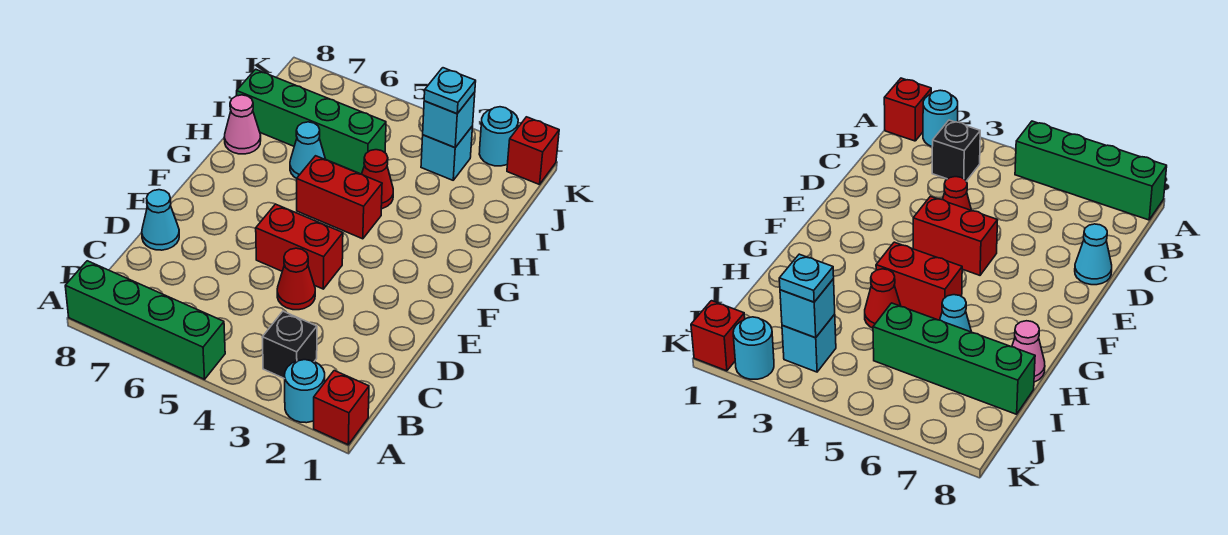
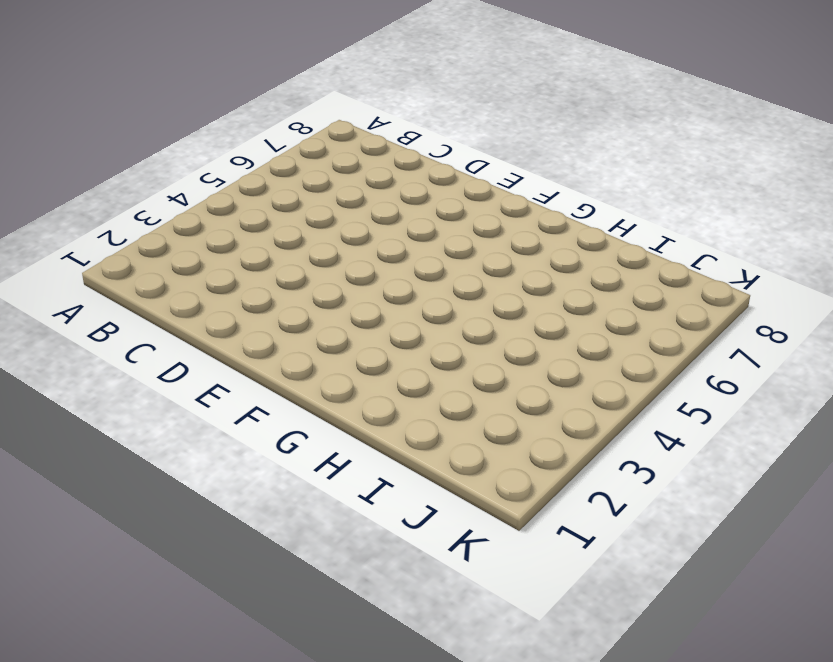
none -> red 1x1 brick [314,371,369,445]
none -> cyan 1x1 round brick [285,360,325,423]
none -> green 1x4 brick [65,261,225,379]

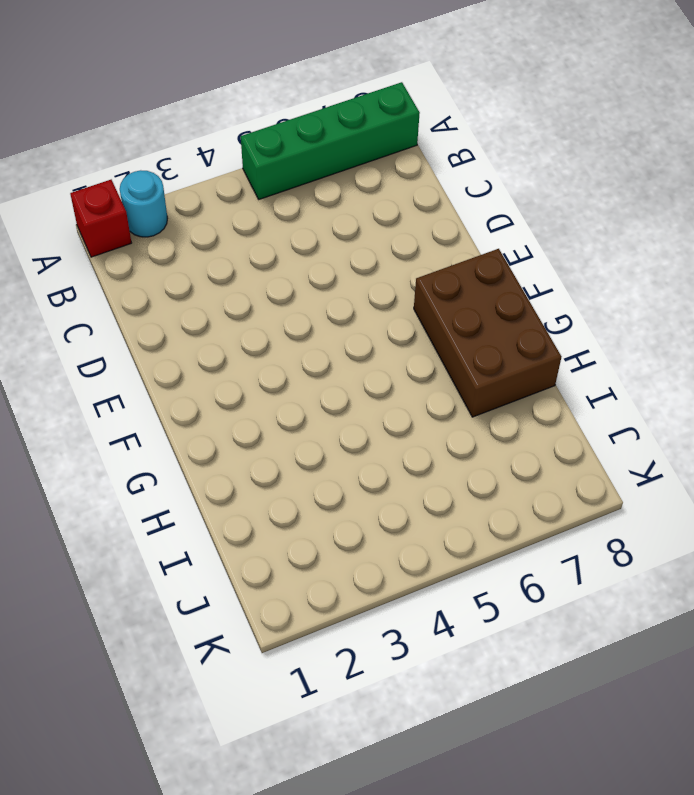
brown 2x3 brick [414,249,561,417] -> pink 1x1 cone [224,95,261,154]
none -> black 1x1 brick [262,311,317,379]
none -> red 1x1 cone [277,248,315,310]
none -> cyan 1x1 cone [142,190,179,250]

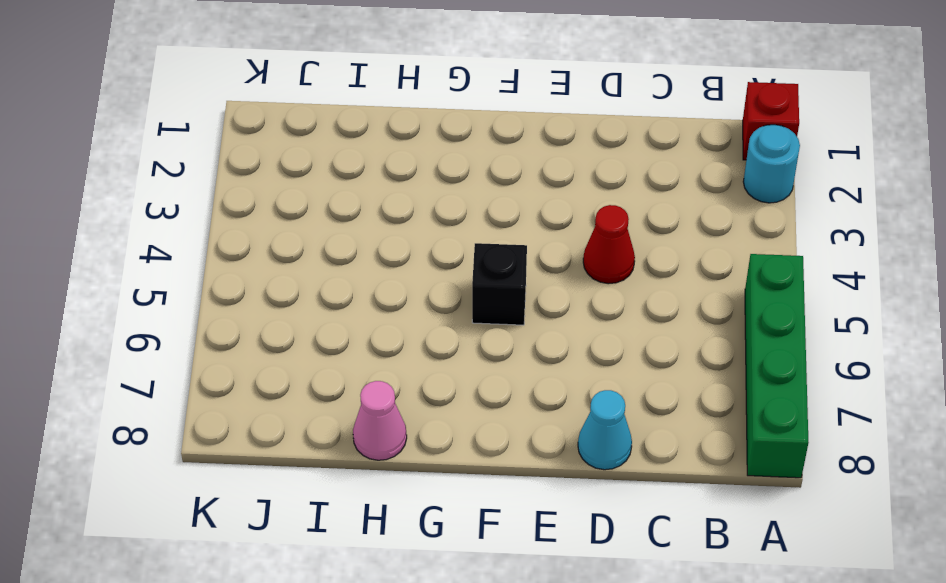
black 1x1 brick [472,243,527,325] -> black 1x1 brick moved to [262,311,317,379]
none -> red 1x2 brick [256,204,343,289]
none -> red 1x2 brick [297,156,382,239]
none -> red 1x1 cone [362,150,393,209]

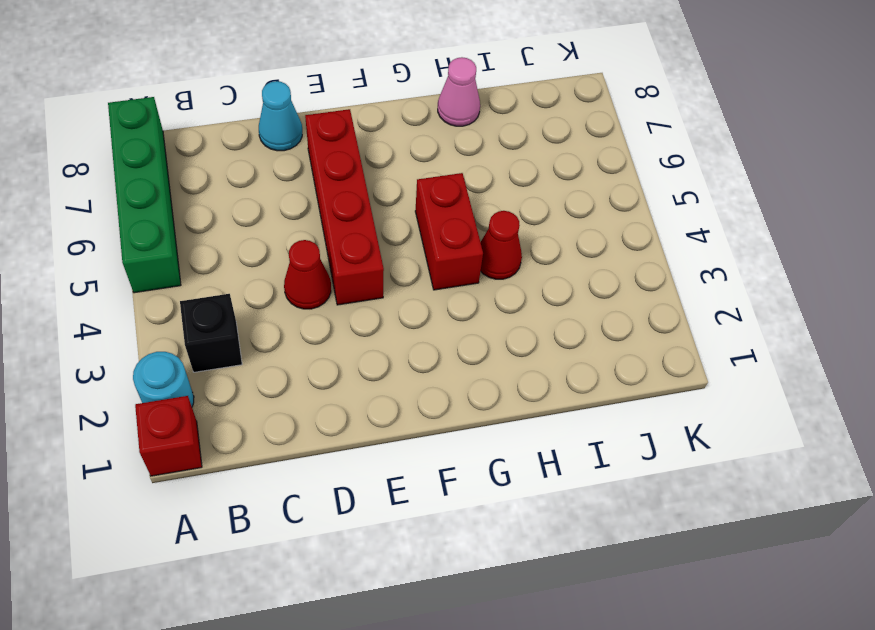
red 1x4 brick [305,109,384,305] -> red 1x2 brick [256,204,343,289]
none -> cyan 1x1 cone [290,122,326,178]
none -> green 1x4 brick [237,69,386,174]
none -> cyan 1x1 brick [421,126,473,180]

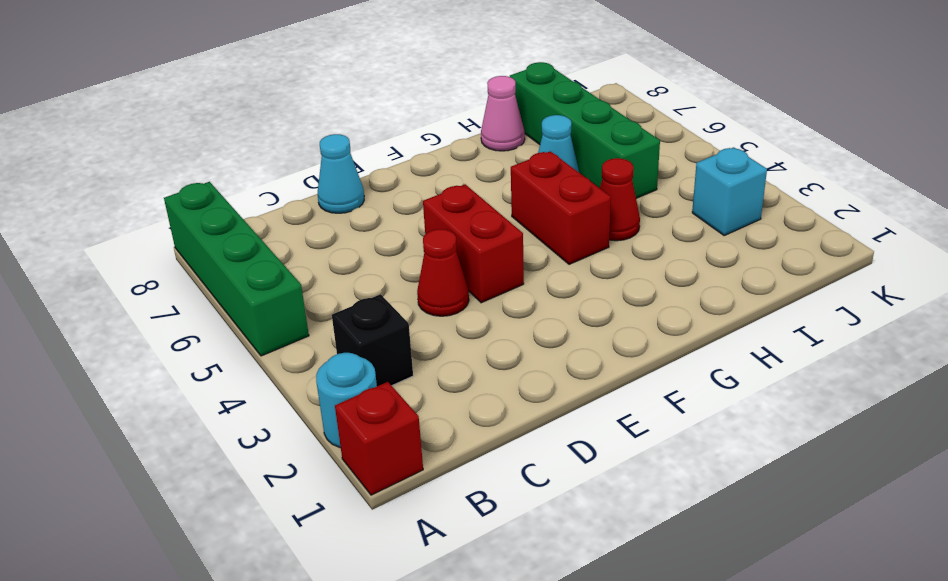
none -> red 1x1 brick [507,117,559,185]
none -> cyan 1x1 round brick [479,107,518,166]
none -> cyan 1x1 brick [423,92,475,148]

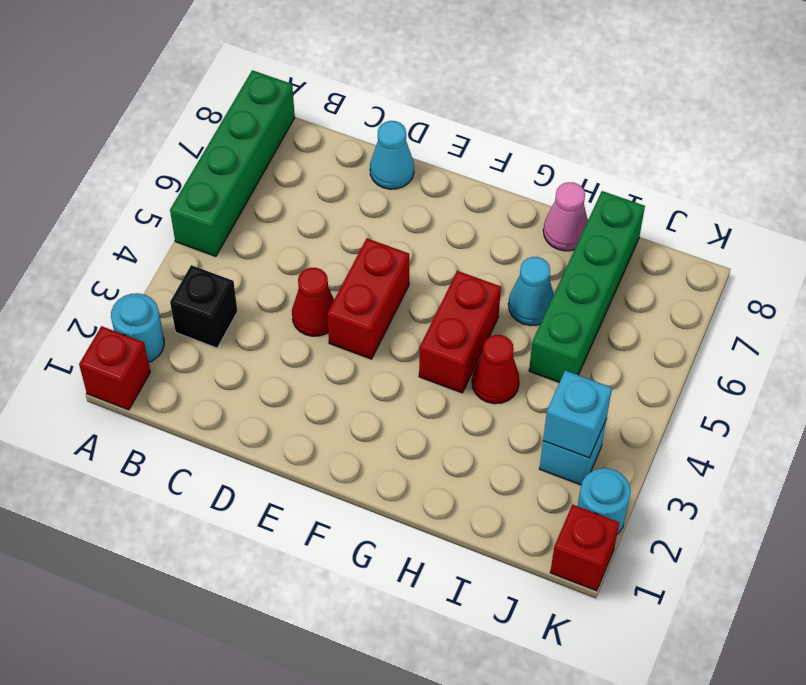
none -> cyan 1x1 plate [424,68,476,114]

